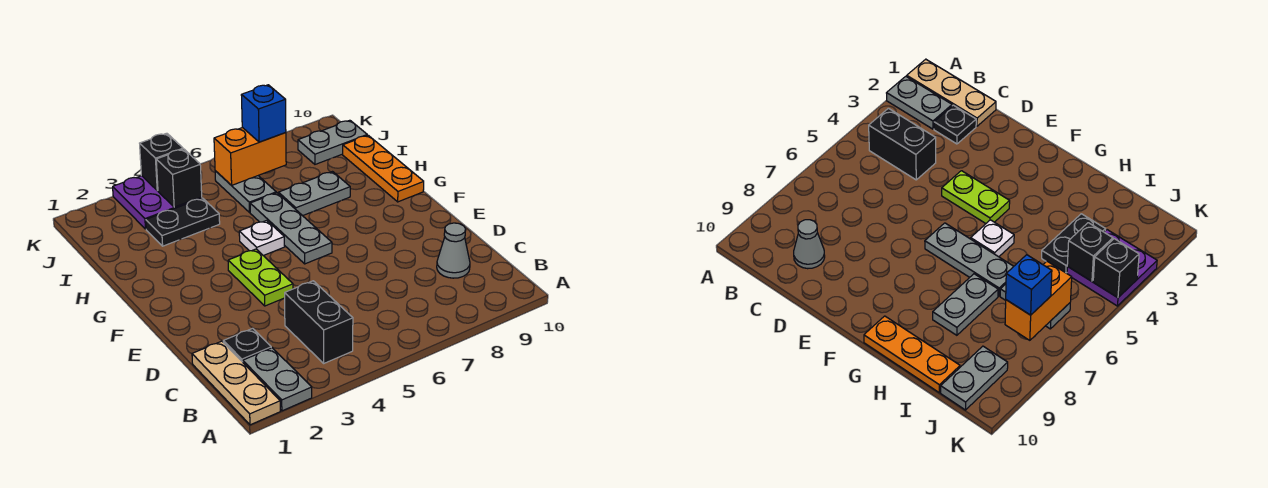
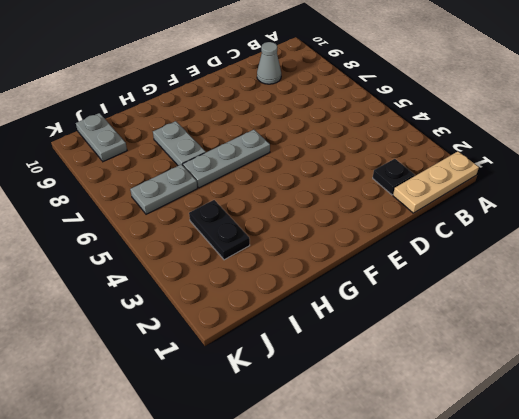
none -> grey 1x2 plate [243,348,312,411]
none -> black 1x2 brick [285,281,353,363]
none -> lime 1x2 plate [228,249,293,306]

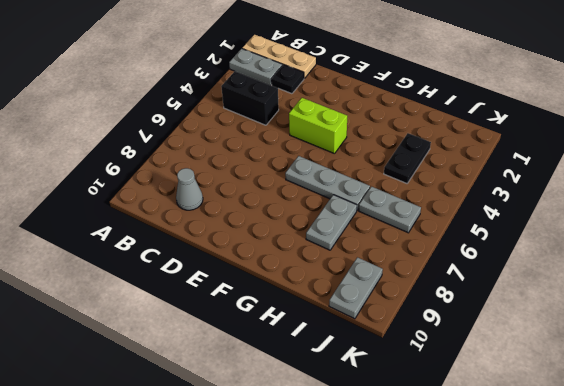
lime 1x2 brick [289,98,347,154] -> lime 1x2 plate [228,249,293,306]
none -> white 1x1 plate [239,220,285,256]
none -> orange 1x3 plate [343,135,424,202]
none -> purple 2x2 plate [113,176,202,229]

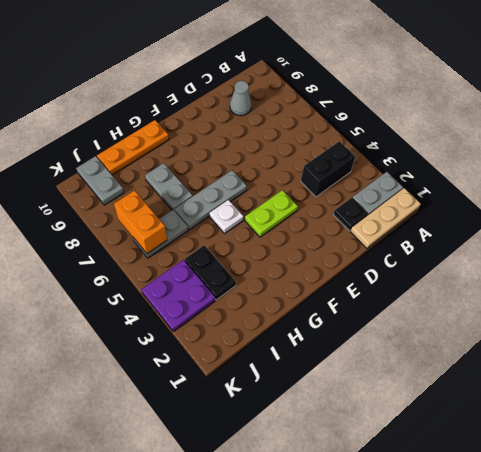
none -> black 1x1 brick [156,149,202,207]
none -> black 1x1 brick [140,133,183,191]
none -> blue 1x1 brick [241,85,286,142]

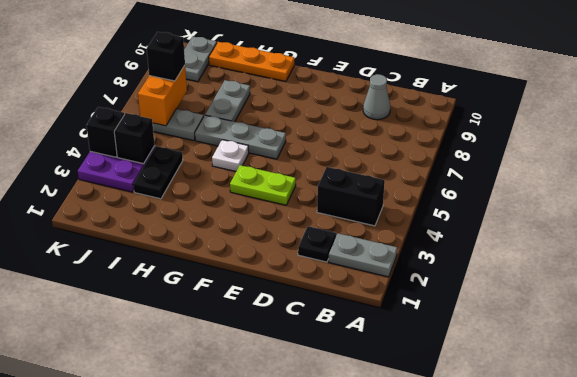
black 1x1 brick [147,32,185,81] -> blue 1x1 brick [241,85,286,142]
none -> tan 1x3 plate [192,341,280,425]

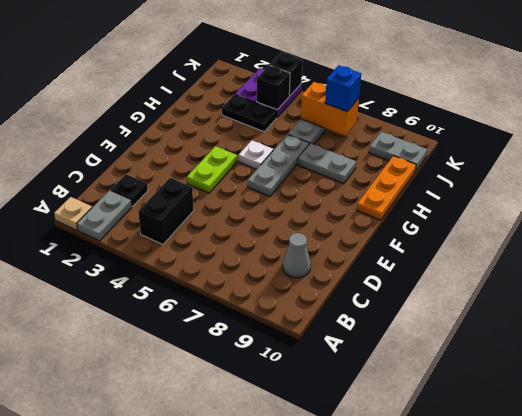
tan 1x1 plate [54,197,92,230] -> tan 1x3 plate [192,341,280,425]

